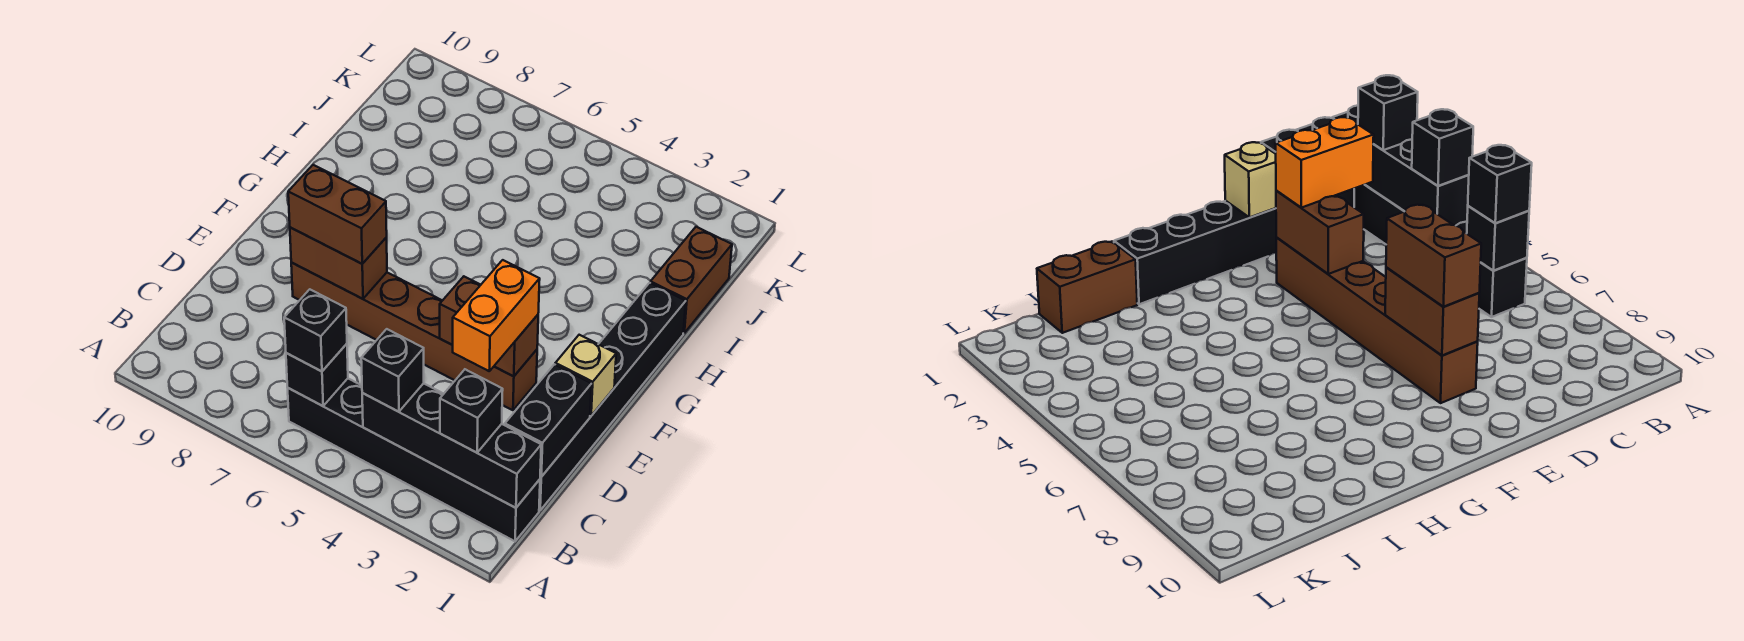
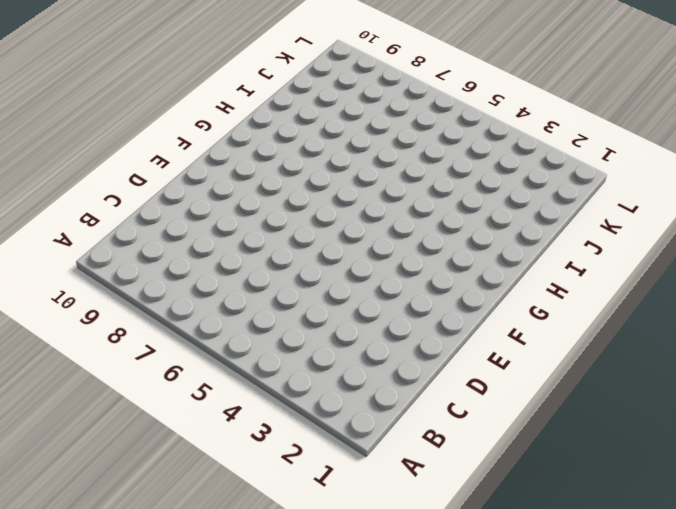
none -> black 1x6 brick [288,379,540,541]
none -> black 1x6 brick [539,283,686,510]
none -> brown 1x6 brick [291,263,537,410]

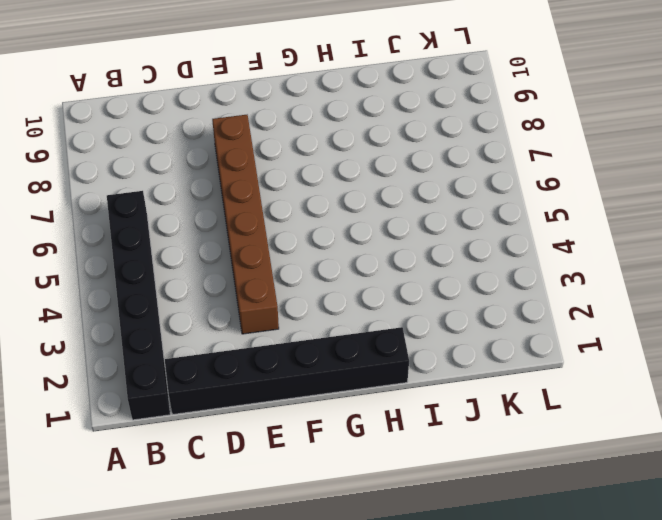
none -> brown 1x2 brick [650,227,732,333]
none -> black 1x4 brick [362,383,541,508]
none -> black 1x1 brick [286,344,348,406]

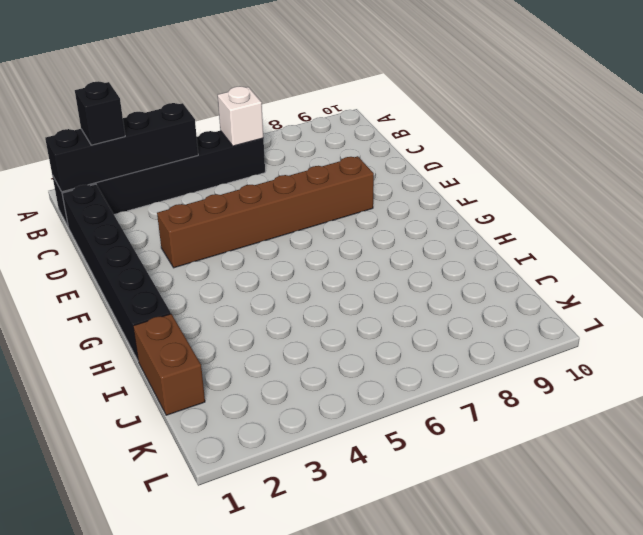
white 1x1 brick [218,86,263,146] -> black 1x1 brick [286,344,348,406]
none -> black 1x2 brick [505,364,592,477]
none -> tan 1x1 brick [555,335,616,416]
none -> brown 1x2 brick [440,277,538,376]

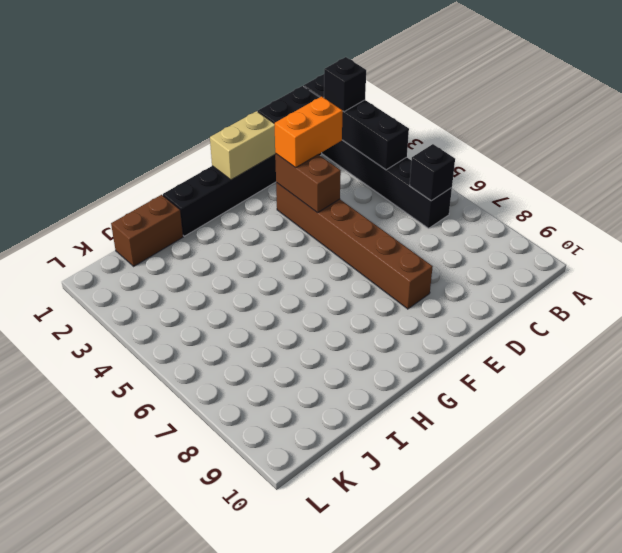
tan 1x2 brick [210,111,276,180] -> tan 1x1 brick [555,335,616,416]
none -> brown 1x2 brick [290,227,387,299]
none -> black 1x1 brick [361,329,424,412]
none -> black 1x1 brick [284,289,347,371]

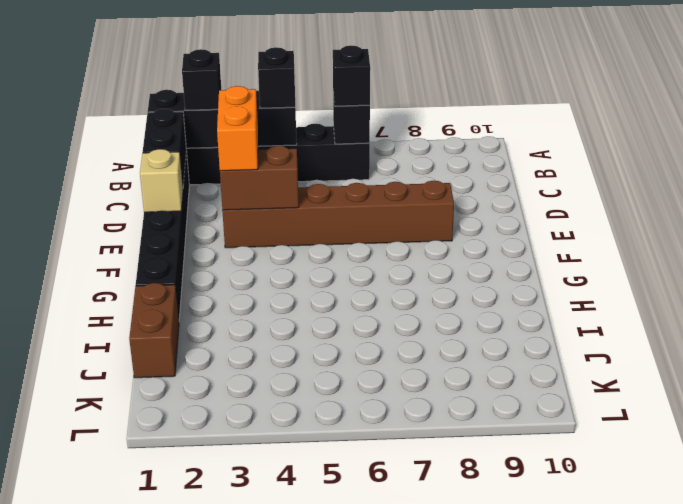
none -> brown 1x2 brick [290,227,387,299]
none -> brown 1x2 brick [288,165,387,264]

